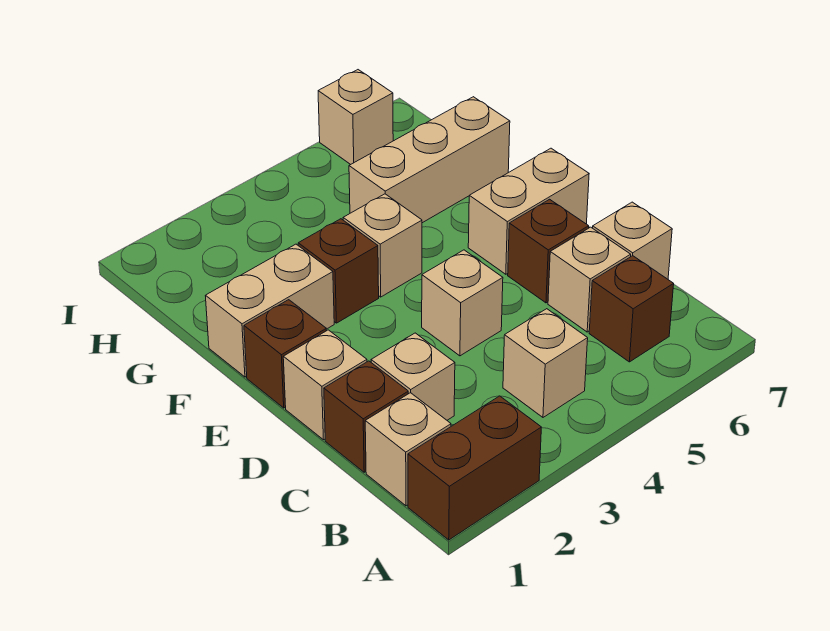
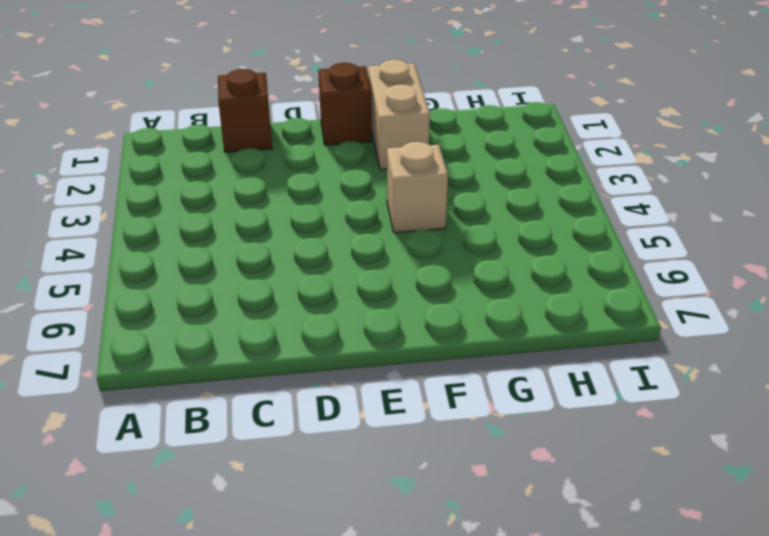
none -> brown 1x2 brick [408,396,541,540]
none -> tan 1x1 brick [365,393,451,506]
none -> tan 1x1 brick [503,309,588,417]

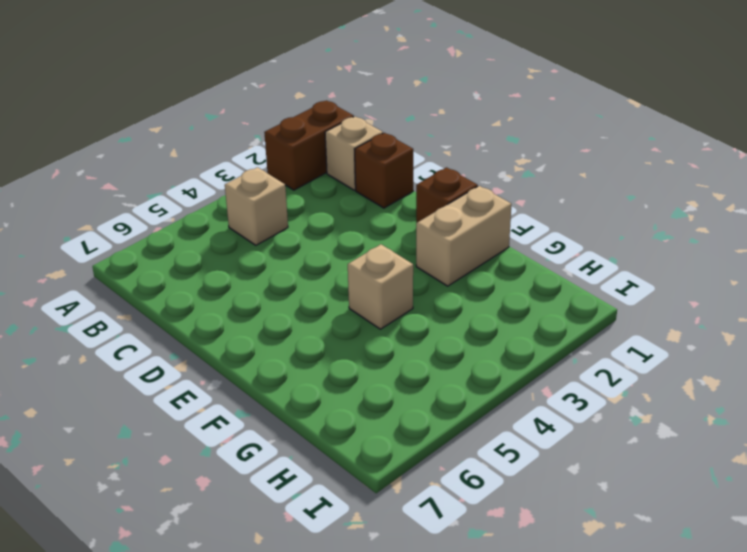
none -> brown 1x1 brick [589,256,674,362]
none -> tan 1x1 brick [371,333,455,420]
none -> tan 1x1 brick [548,227,631,332]

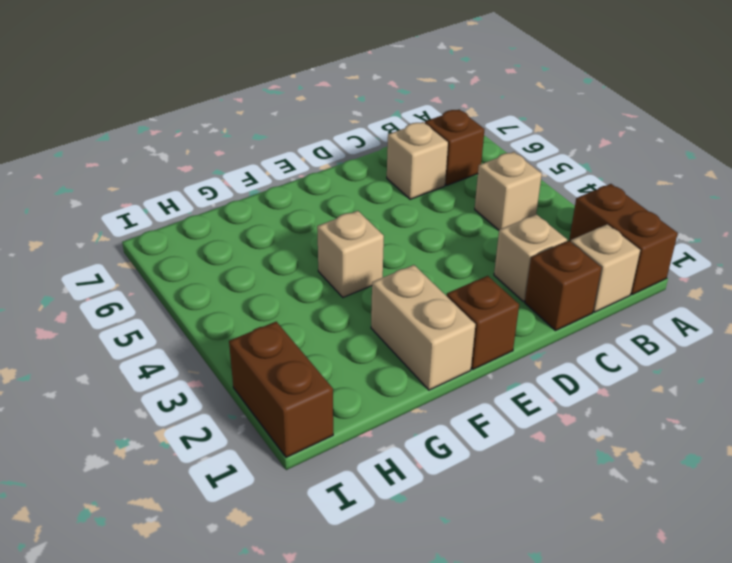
brown 1x2 brick [229,322,333,457] -> none
none -> tan 1x1 brick [593,202,672,279]
none -> tan 1x1 brick [283,330,367,440]
none -> tan 1x1 brick [422,250,503,356]

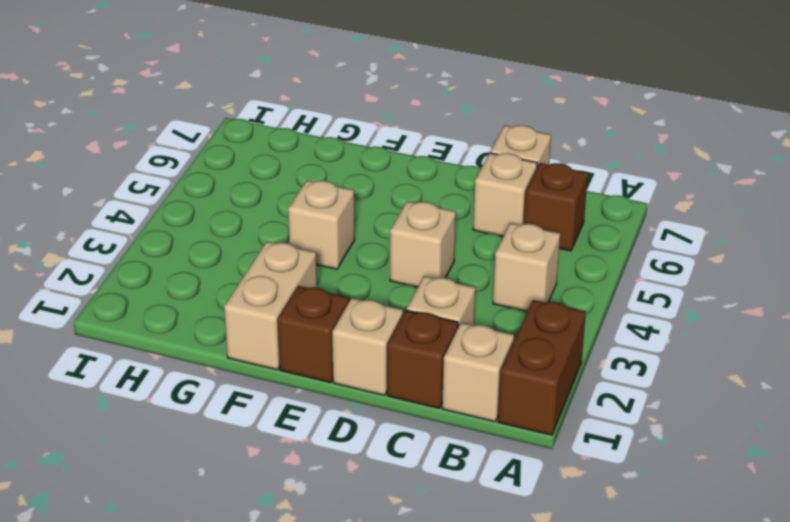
none -> brown 1x1 brick [508,199,589,303]
none -> tan 1x2 brick [468,148,589,274]
none -> brown 1x1 brick [298,219,379,323]

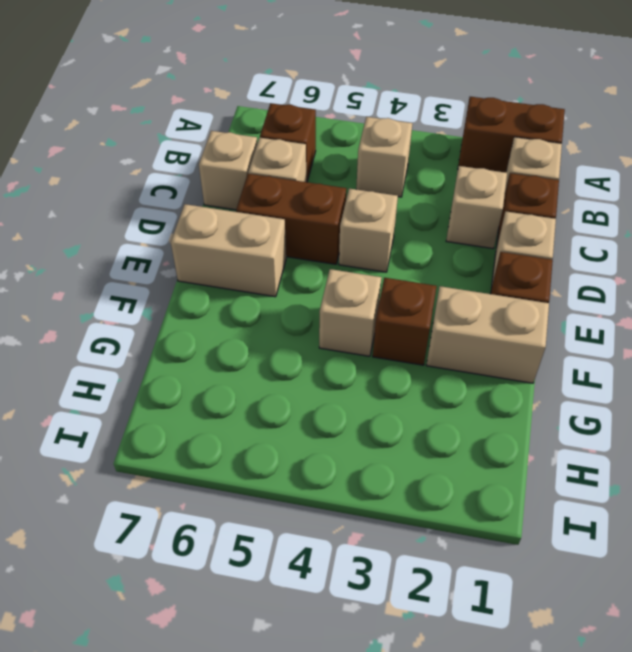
brown 1x2 brick [236,174,347,264] -> brown 1x1 brick [508,199,589,303]
none -> tan 1x3 brick [349,97,510,223]
none -> tan 1x1 brick [318,70,393,165]

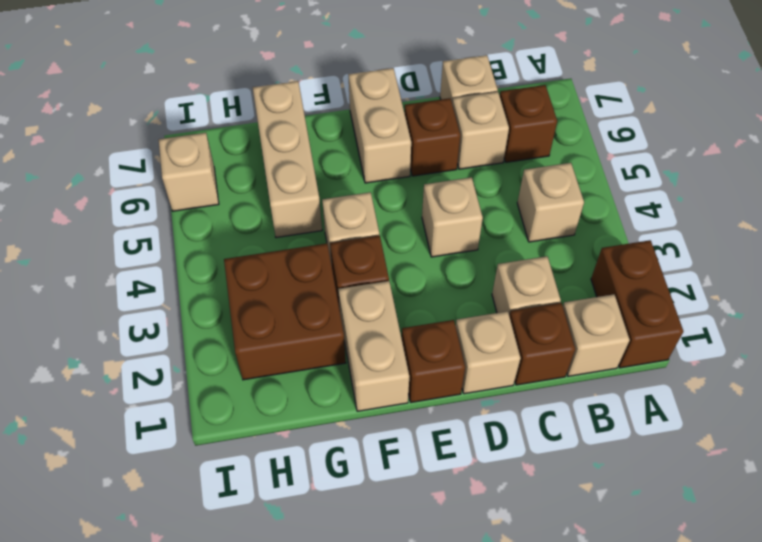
brown 2x2 brick [224,243,346,380] -> none

